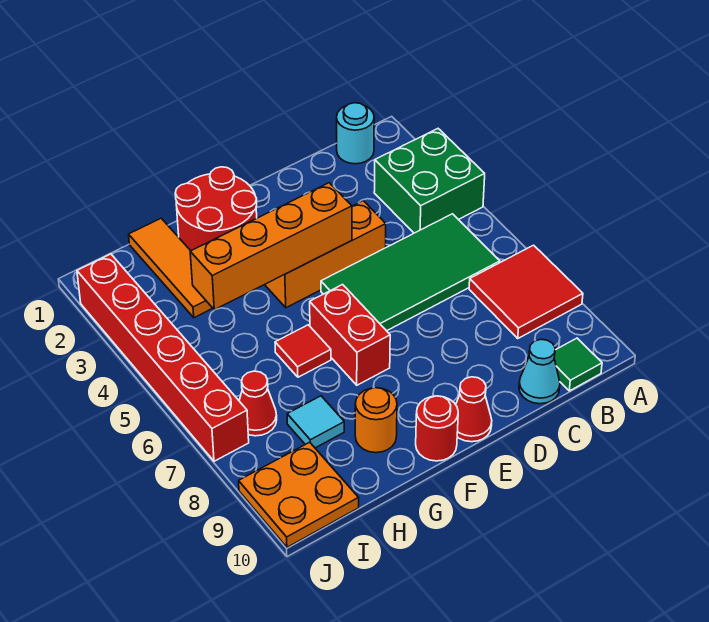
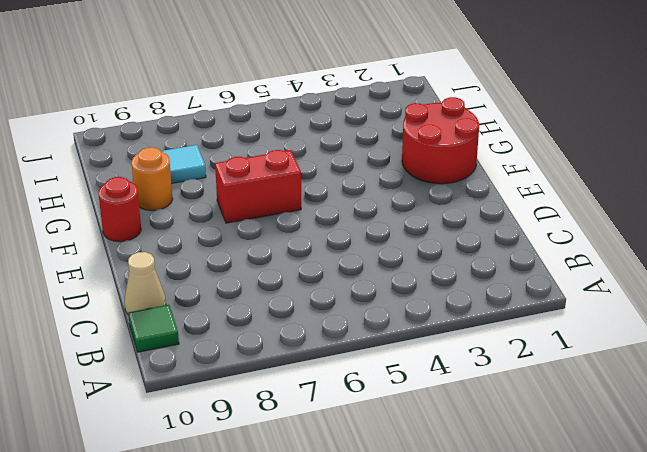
tan 1x1 cone [125,252,166,314] -> cyan 1x1 cone [519,339,560,404]
none -> green 2x2 brick [374,129,485,233]
none -> red 2x2 tile [469,245,583,338]
none -> cyan 1x1 round brick [337,103,374,164]

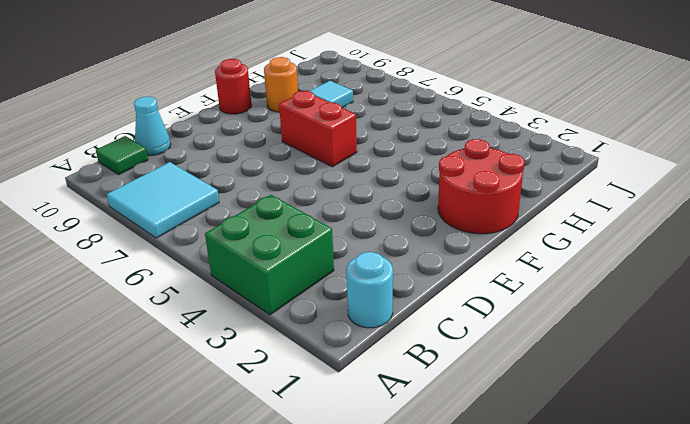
cyan 2x2 tile [107,162,219,238] -> red 2x2 tile [469,245,583,338]
none -> green 2x4 tile [321,214,500,331]
none -> orange 1x3 brick [265,201,386,308]
none -> red 1x1 cone [456,377,492,442]

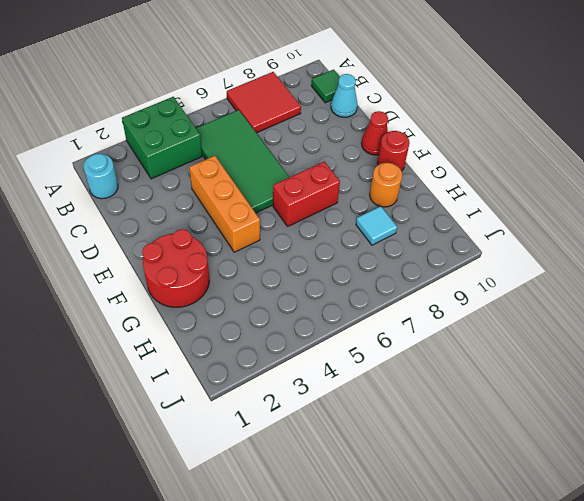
none -> red 1x1 tile [275,325,331,377]
none -> orange 1x3 tile [129,218,212,318]
none -> red 1x1 cone [239,371,277,436]

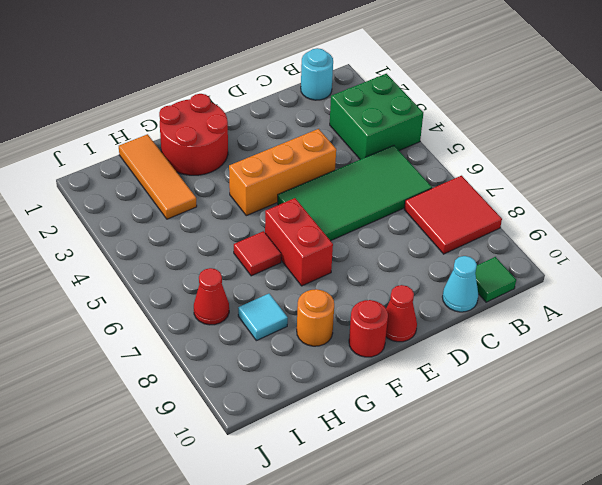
none -> orange 2x2 plate [239,442,359,547]
none -> red 1x6 brick [77,254,249,461]
none -> orange 1x4 brick [190,183,352,310]

